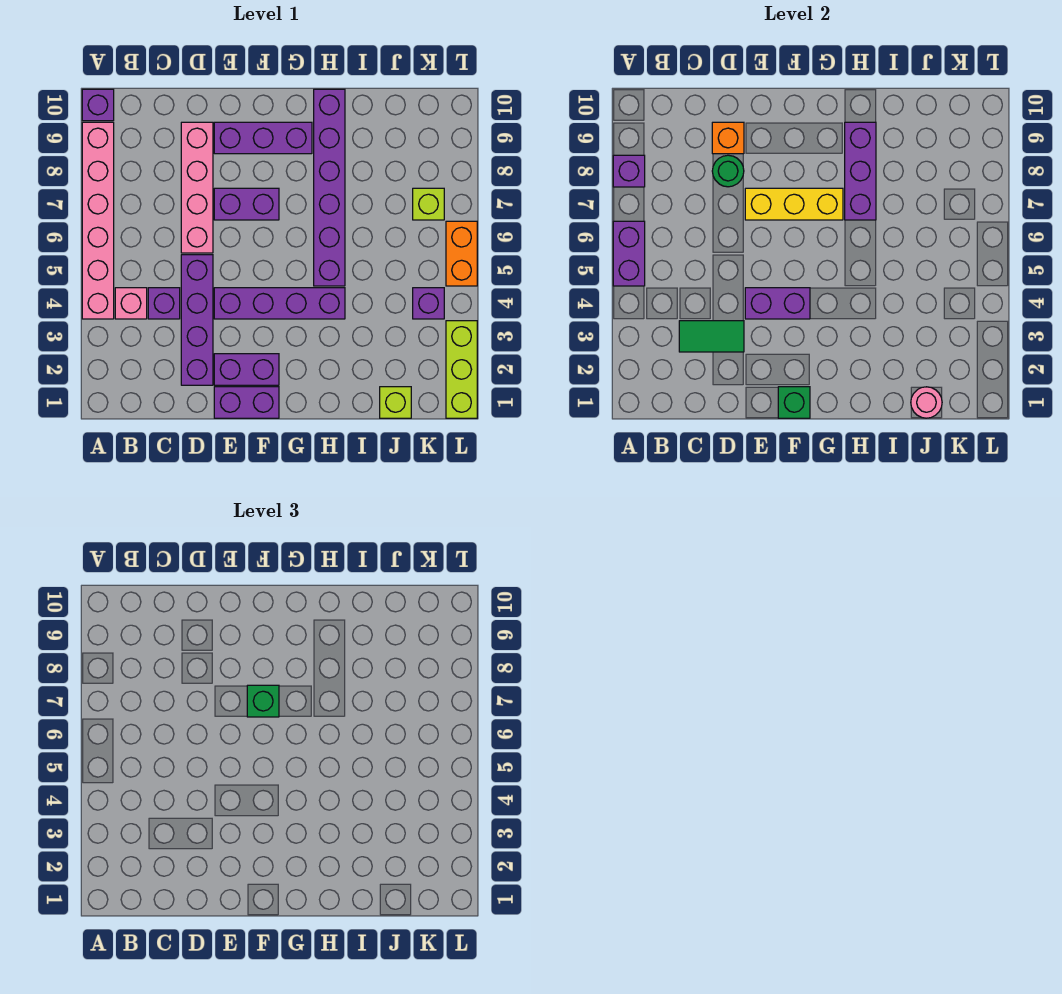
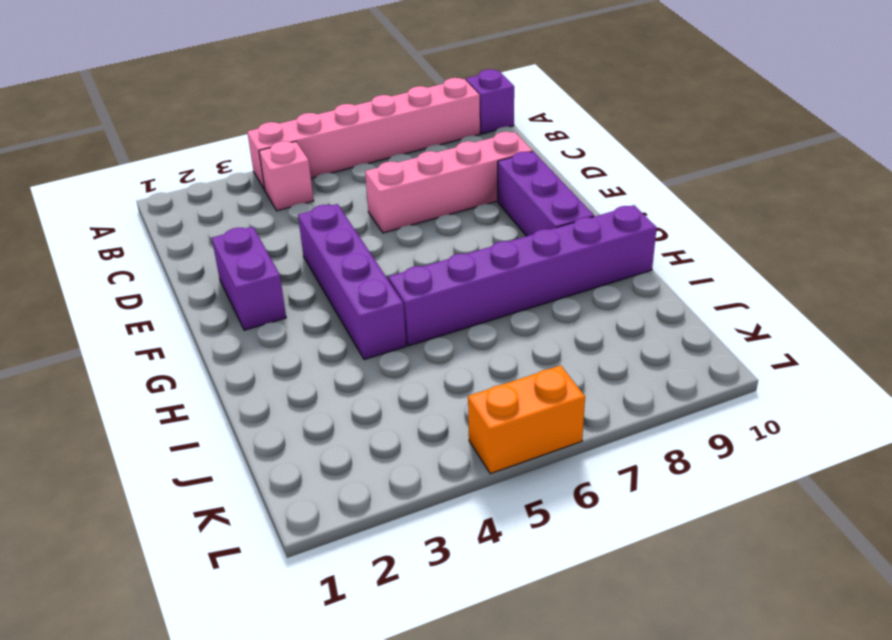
none -> purple 1x1 brick [148,288,180,319]
none -> purple 1x4 brick [181,255,213,385]
none -> purple 1x2 brick [214,387,279,418]

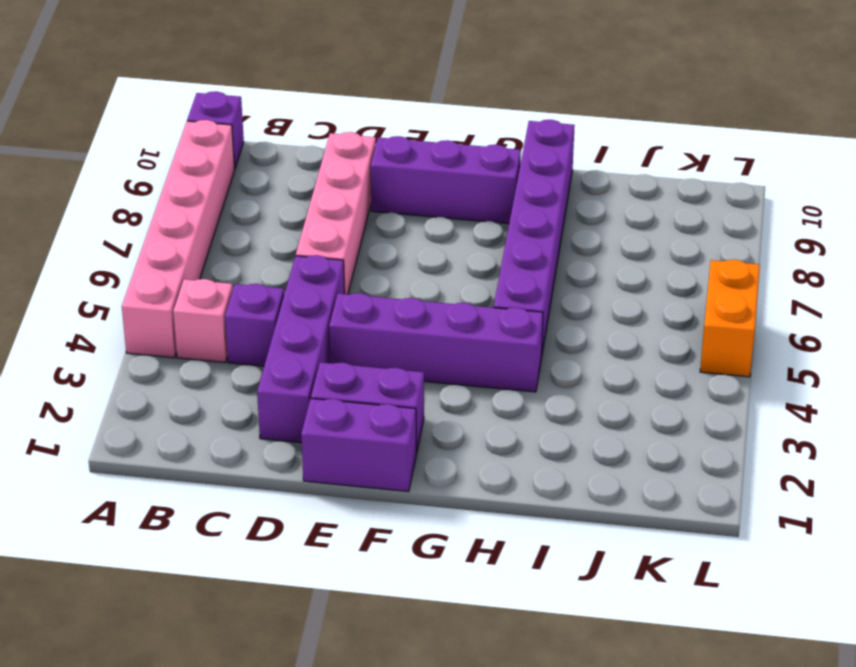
none -> purple 1x2 brick [214,188,279,220]
none -> lime 1x1 brick [380,387,411,418]
none -> purple 1x1 brick [413,288,444,319]

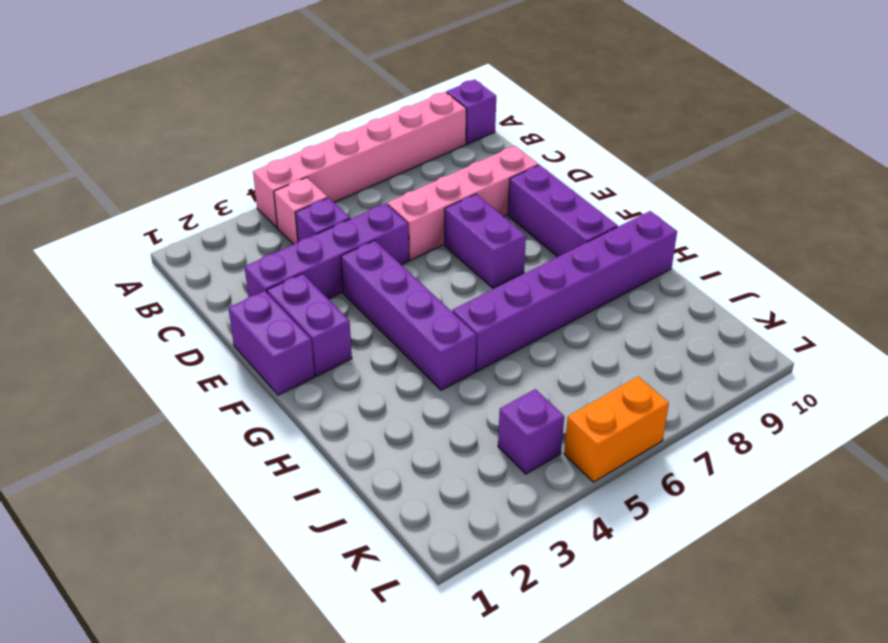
none -> lime 1x1 brick [380,387,411,418]
none -> lime 1x1 brick [413,188,444,220]
none -> lime 1x3 brick [446,321,477,418]

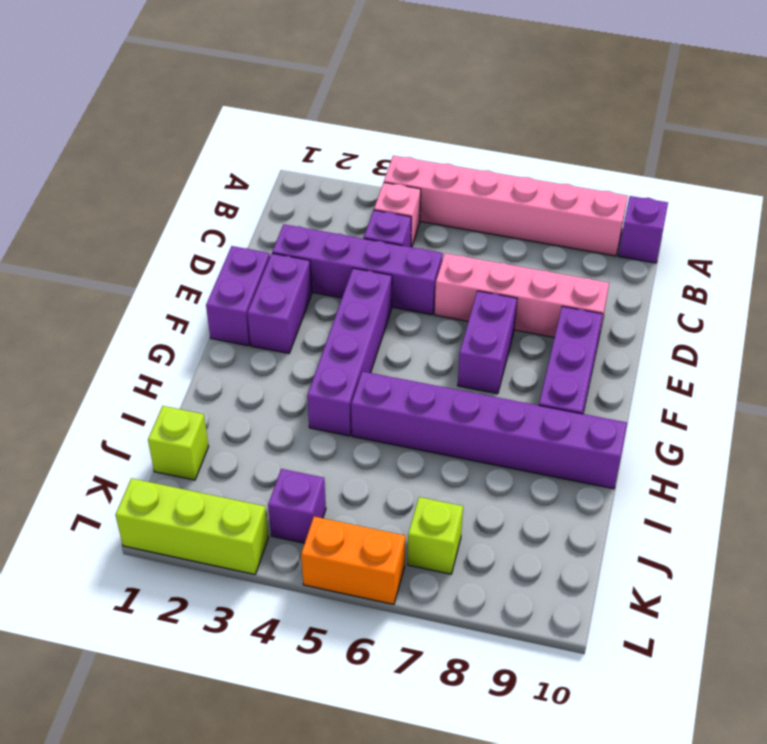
none -> purple 1x2 brick [613,221,645,286]
none -> purple 1x1 brick [613,155,645,187]
none -> green 1x2 tile [679,321,744,352]

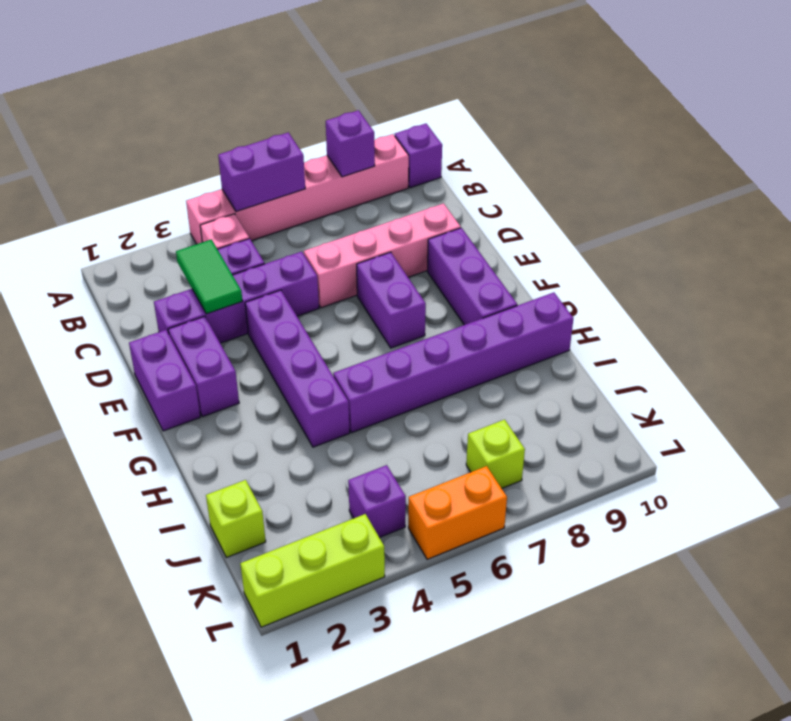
none -> green 1x1 round brick [712,155,744,187]
none -> orange 1x1 brick [712,122,744,154]
none -> purple 1x2 brick [745,288,810,319]

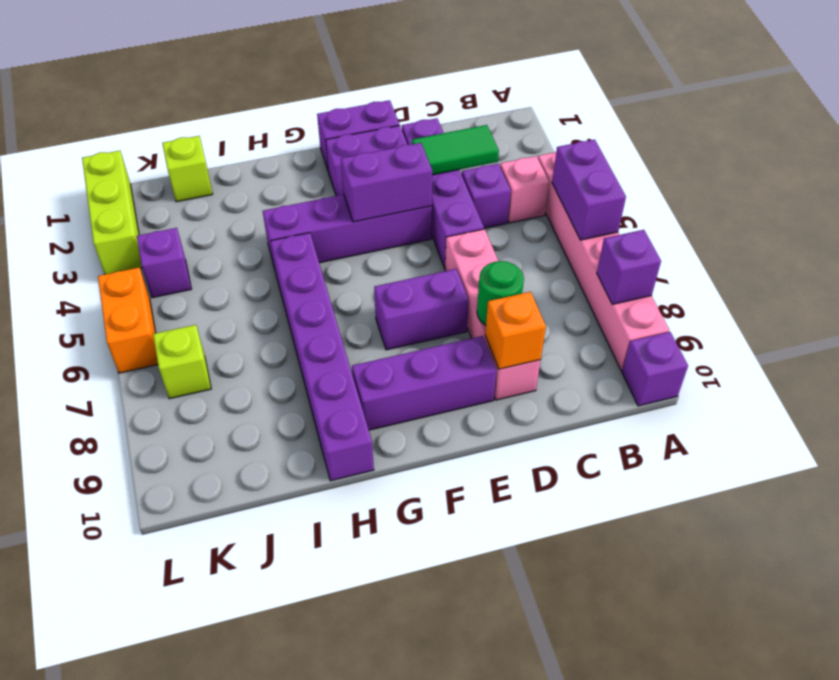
none -> yellow 1x3 brick [745,188,843,220]
none -> green 1x1 brick [778,387,810,418]
none -> purple 1x3 brick [845,122,876,220]

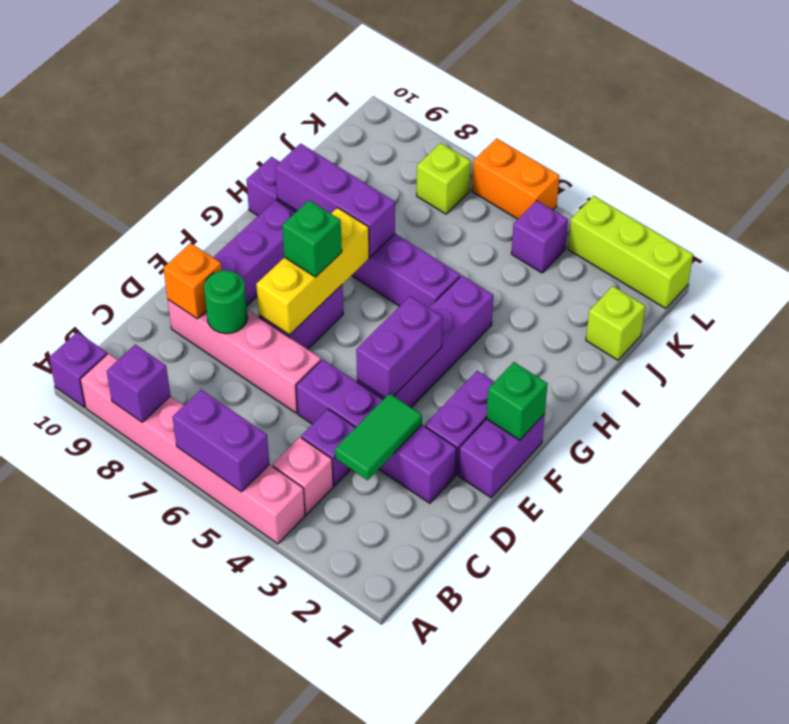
none -> pink 1x1 round brick [911,387,942,418]

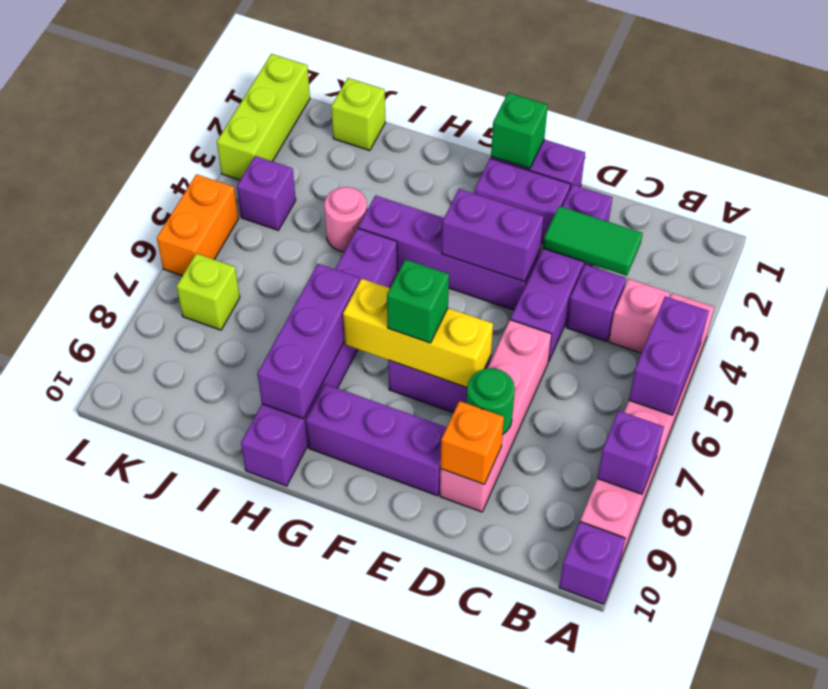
pink 1x1 round brick [324,187,367,252] -> pink 1x1 round brick moved to [911,387,942,418]

